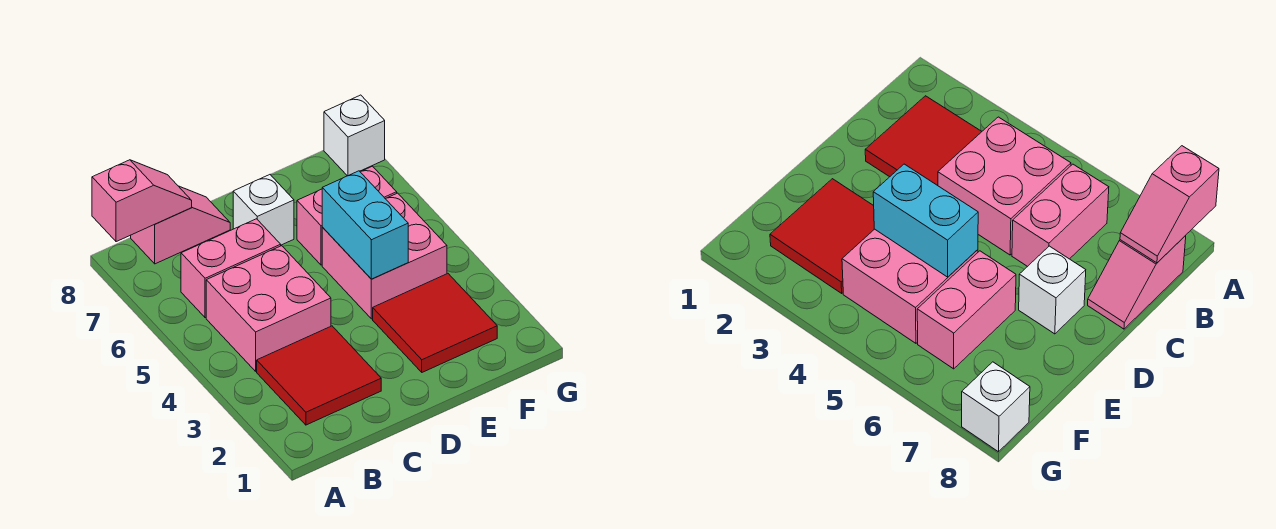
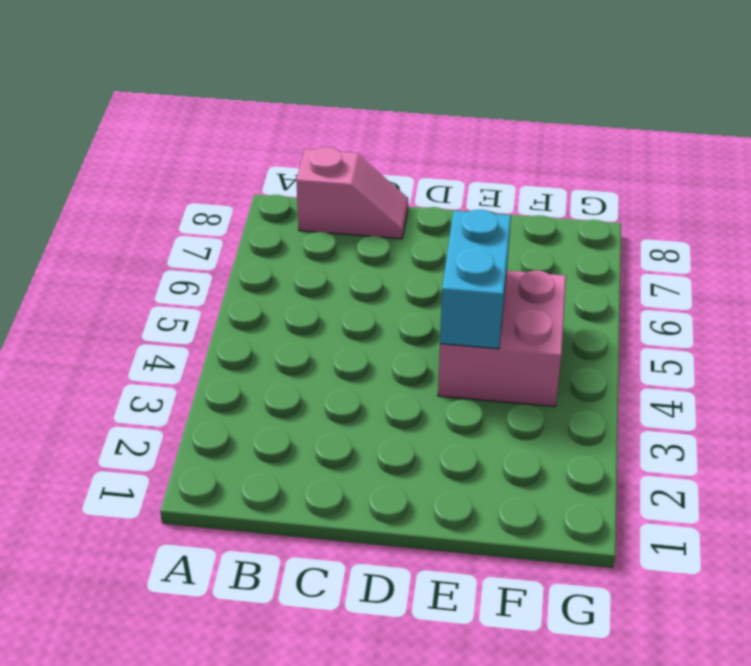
none -> red 2x2 tile [257,326,381,425]
none -> pink 2x2 brick [206,246,331,371]

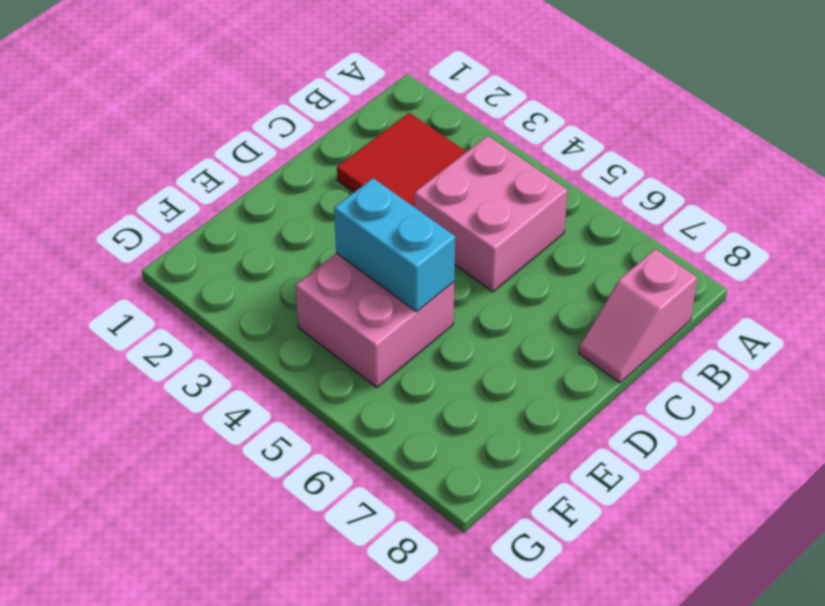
none -> pink 1x2 brick [181,219,281,318]
none -> white 1x1 brick [233,175,294,245]

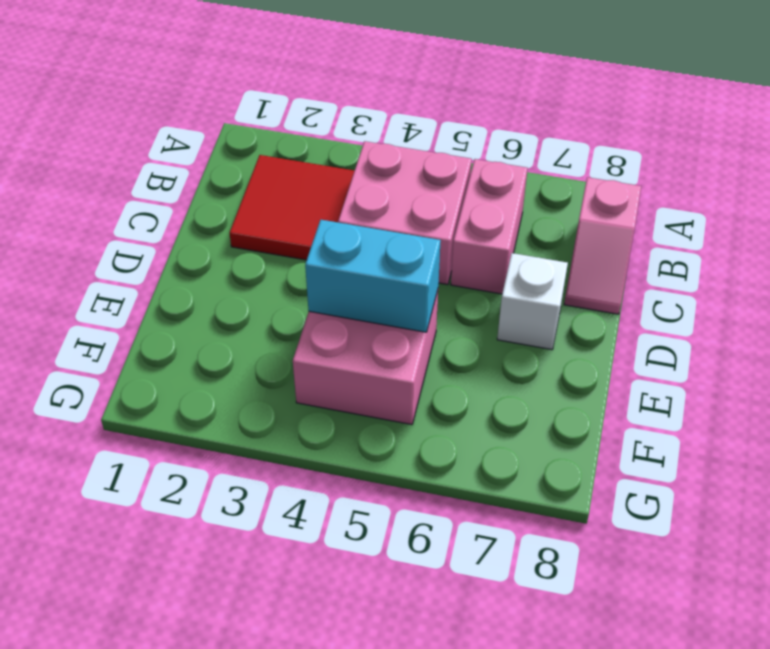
none -> red 2x2 tile [373,274,497,372]
none -> pink 1x2 brick [297,166,397,265]

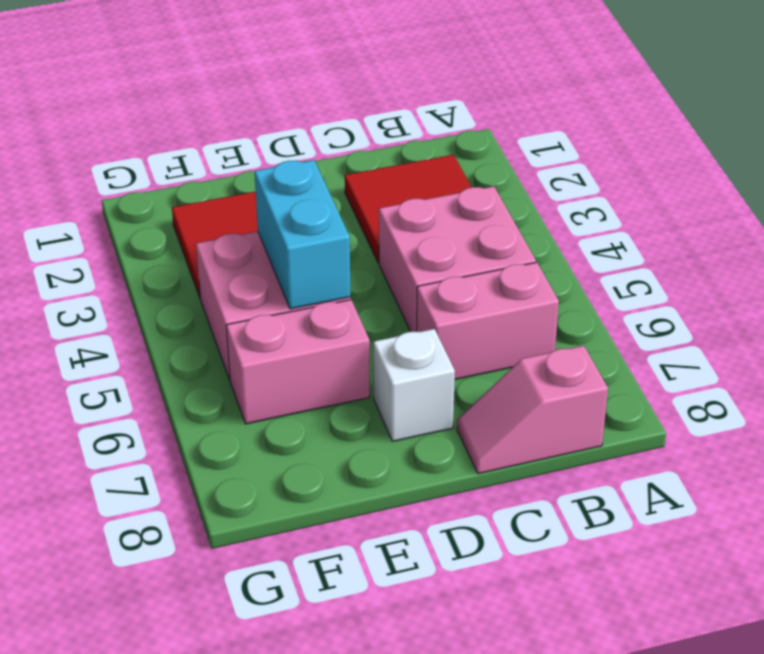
none -> white 1x1 brick [324,95,385,176]
none -> pink 1x2 slope [92,160,192,242]

